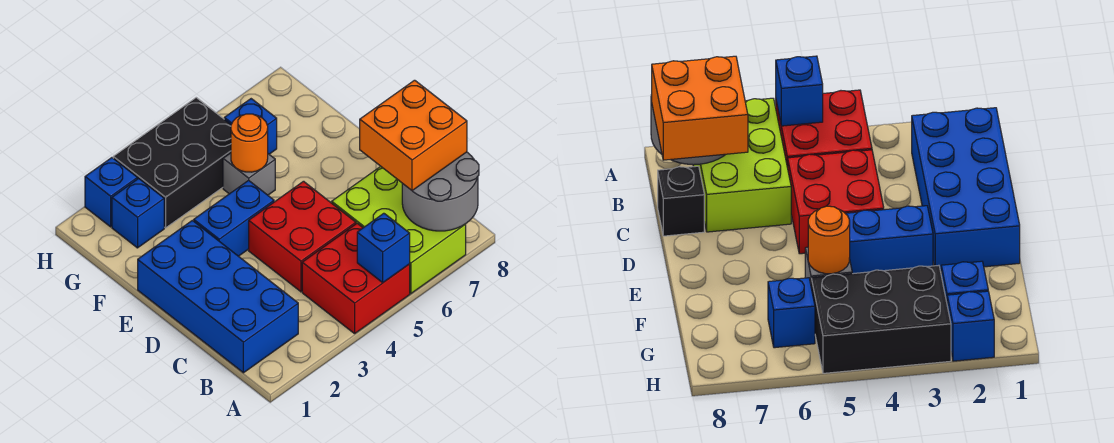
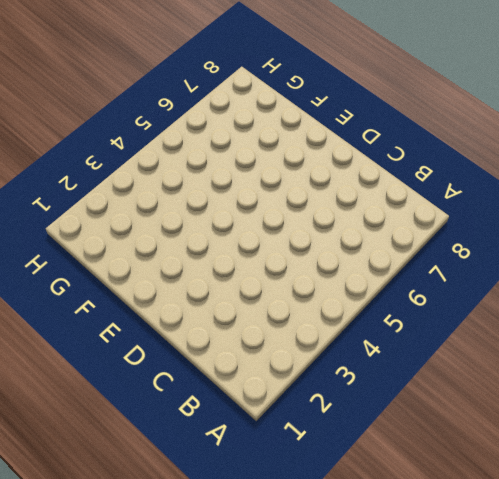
none -> red 2x2 brick [302,223,410,334]
none -> lime 2x3 brick [332,167,466,294]
none -> blue 2x4 brick [138,220,298,373]

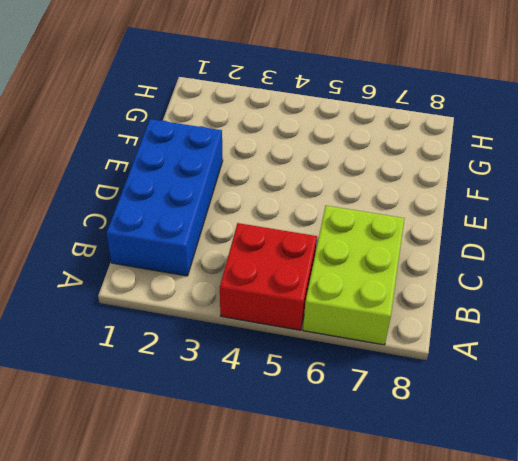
none -> red 2x2 brick [249,181,356,292]
none -> black 1x1 brick [658,166,704,236]
none -> blue 1x2 brick [194,180,274,256]

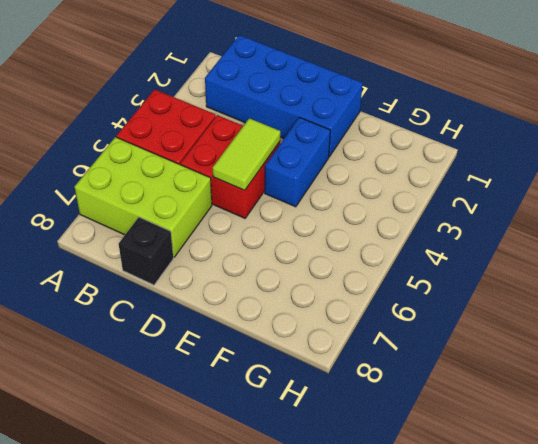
lime 1x2 tile [213,118,281,190] -> none
none -> grey 1x1 brick [223,153,275,195]
none -> blue 1x1 brick [112,179,164,248]
none -> black 2x3 brick [113,98,231,228]

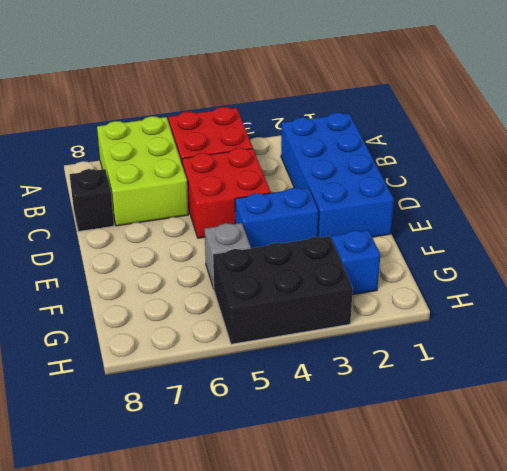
none -> blue 1x1 brick [224,99,277,154]
none -> blue 1x1 brick [85,158,137,227]
none -> blue 1x1 brick [357,213,410,282]

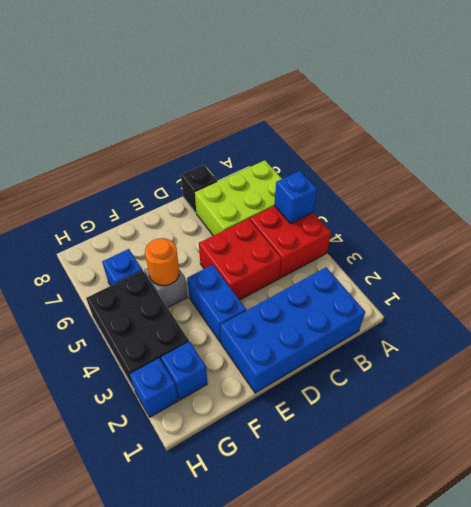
none -> grey 2x2 round brick [402,152,479,231]
none -> orange 2x2 brick [360,80,467,191]

